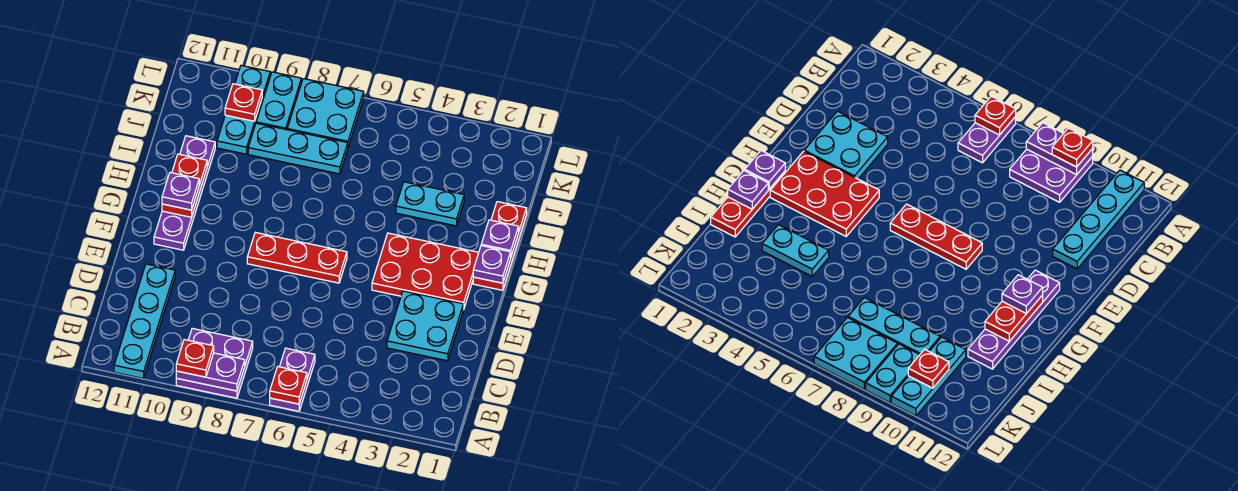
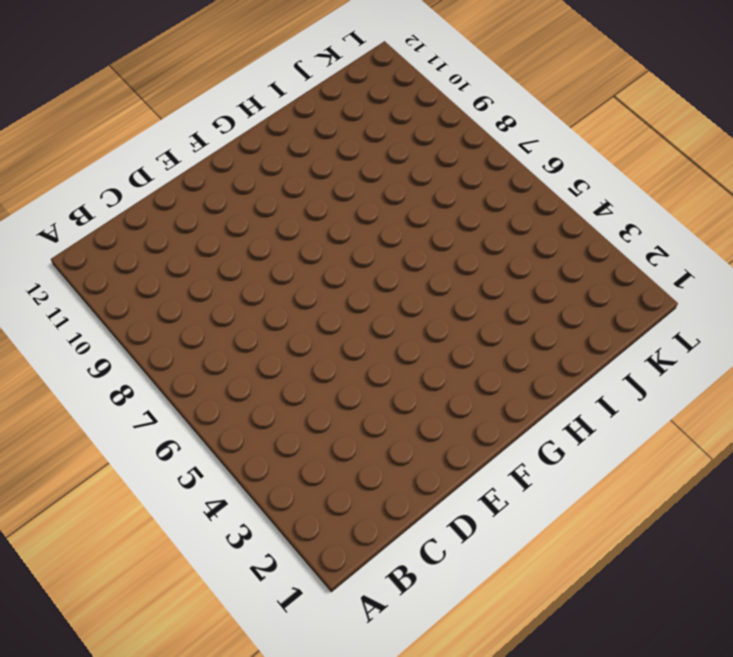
none -> purple 1x2 plate [270,348,315,411]
none -> purple 2x2 plate [176,328,253,398]
none -> cyan 1x4 plate [114,264,175,378]

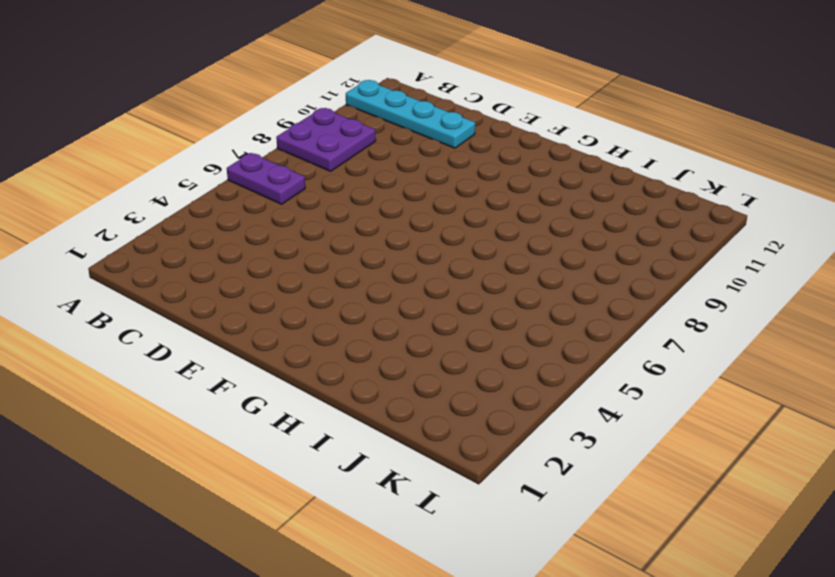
none -> cyan 2x2 plate [387,291,463,361]
none -> red 2x3 plate [372,233,479,309]
none -> red 1x3 plate [247,232,347,283]

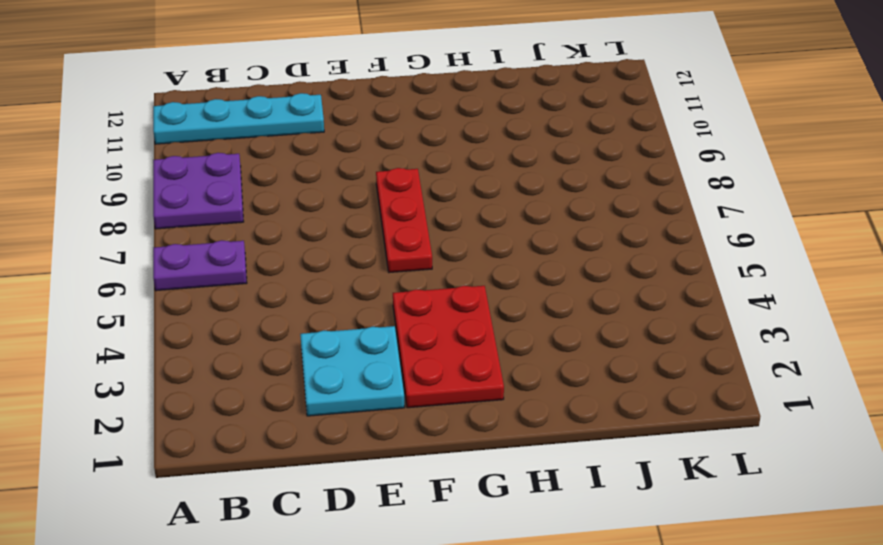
none -> purple 1x4 plate [154,136,215,250]
none -> red 1x3 plate [473,202,527,290]
none -> cyan 1x2 plate [396,182,464,226]

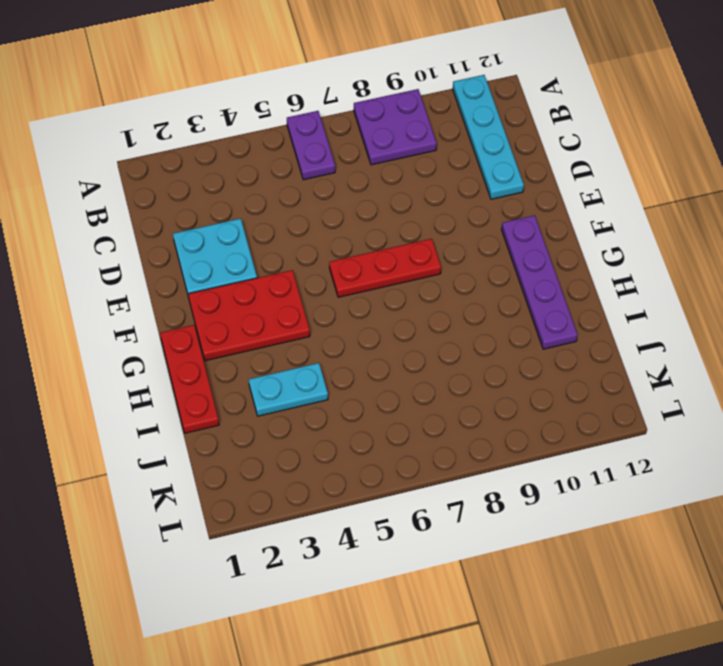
none -> cyan 1x3 plate [248,123,348,174]
none -> cyan 1x3 plate [217,65,270,154]
none -> cyan 2x2 plate [287,79,364,147]

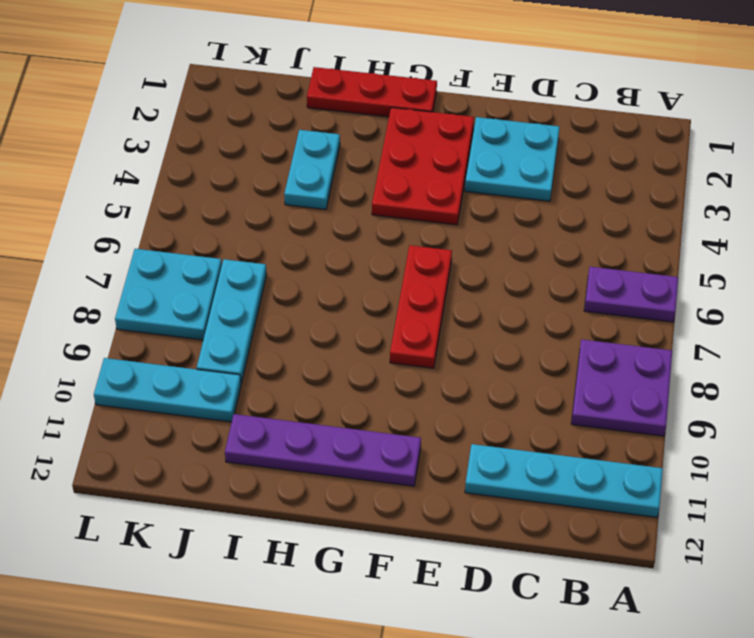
none -> cyan 1x2 plate [256,72,301,130]
none -> red 1x1 plate [270,367,307,404]
none -> purple 1x2 plate [176,353,245,391]

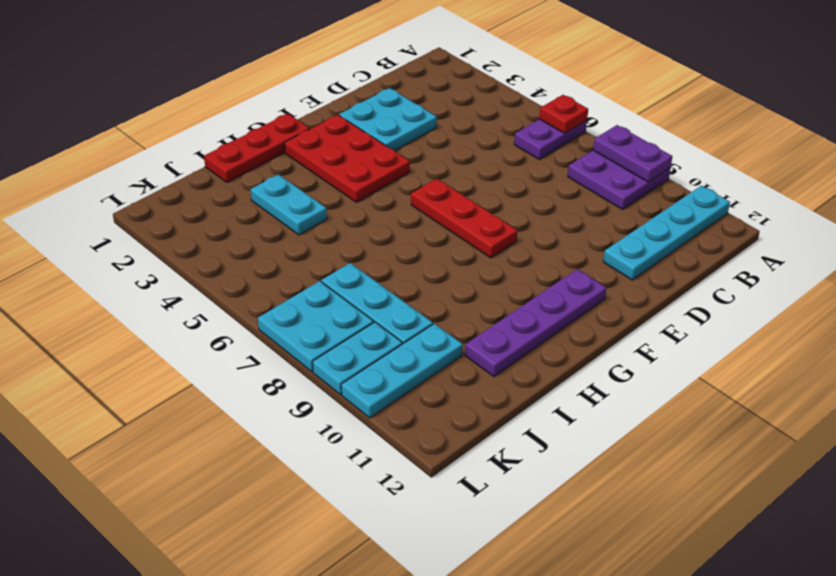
none -> purple 1x1 plate [473,246,511,283]
none -> red 1x2 plate [162,154,207,217]
none -> purple 1x1 plate [481,220,519,256]

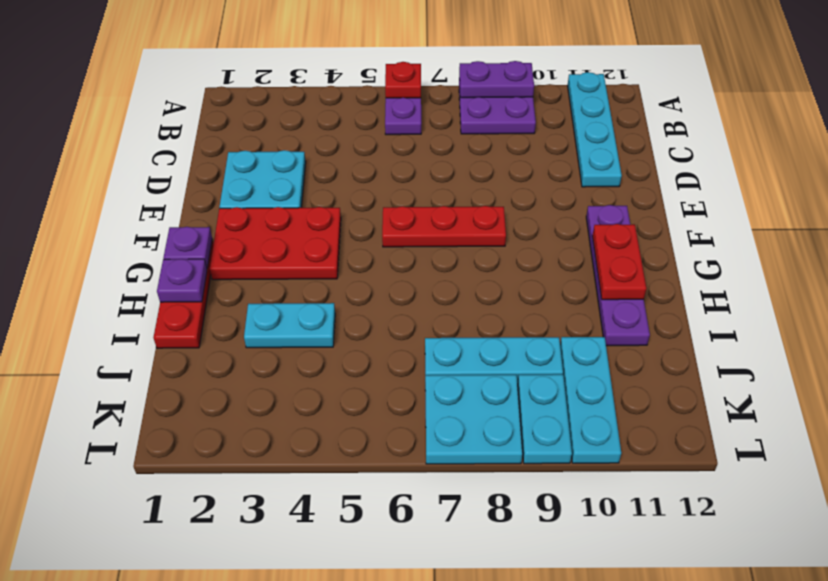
none -> red 1x1 plate [225,84,262,121]
none -> red 1x1 plate [176,340,214,377]
none -> purple 1x1 plate [162,173,199,210]

